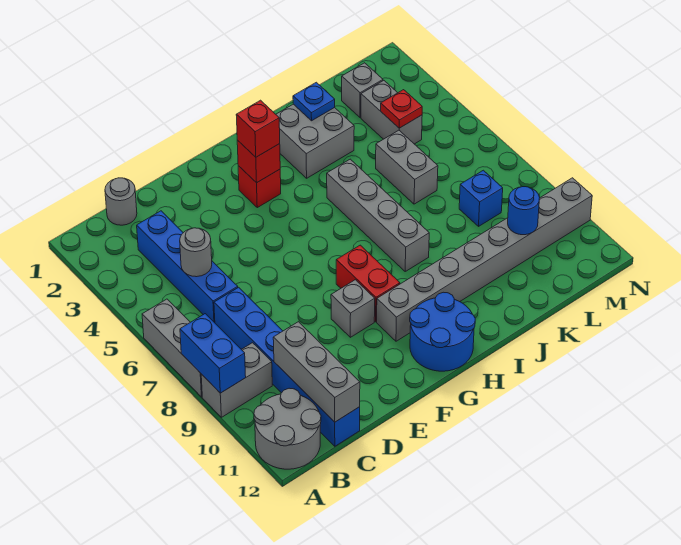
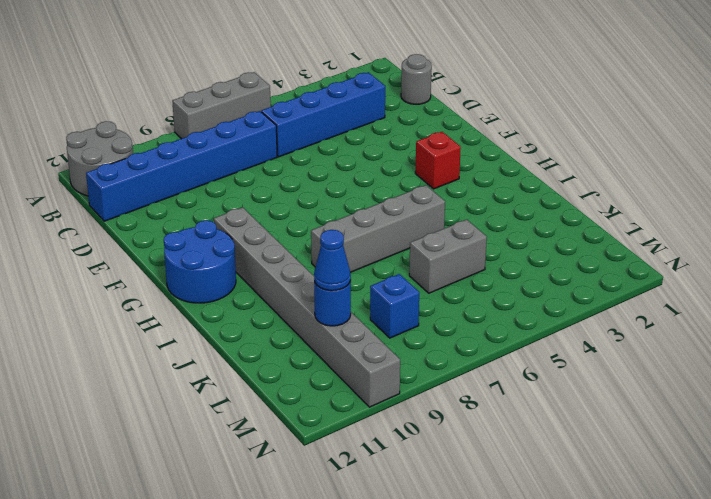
blue 1x1 cone [314,230,351,291] -> none
none -> grey 1x2 brick [201,343,272,417]
none -> grey 1x1 brick [331,280,375,337]
none -> red 1x2 brick [336,245,400,322]

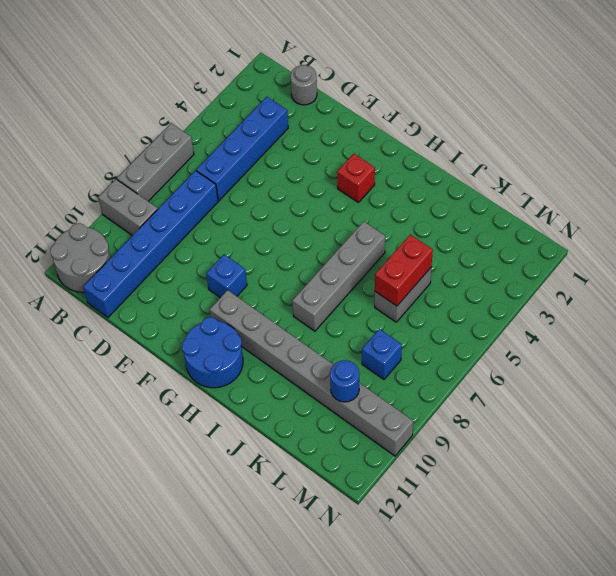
blue 1x1 brick [206,255,247,298] -> grey 1x1 brick [331,280,375,337]
red 1x2 brick [375,235,433,306] -> red 1x2 brick moved to [336,245,400,322]
none -> grey 2x2 brick [276,104,354,178]
none -> grey 1x1 brick [342,63,383,117]
none -> grey 1x2 brick [361,81,422,144]

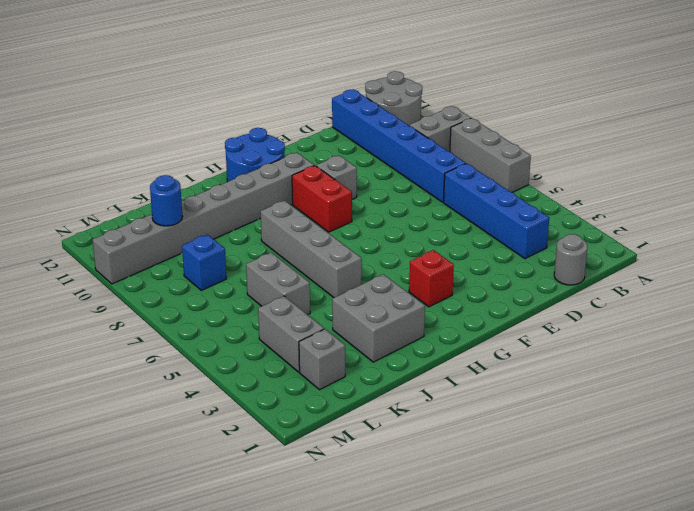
none -> blue 1x2 brick [180,314,246,393]
none -> grey 1x1 round brick [180,228,212,277]
none -> grey 1x3 brick [273,322,360,422]

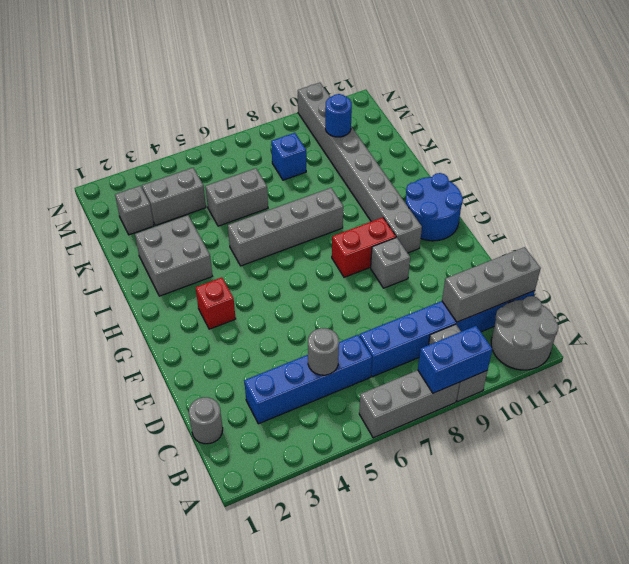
none -> red 1x1 brick [237,140,280,183]
none -> blue 1x1 plate [293,82,335,121]
none -> red 1x1 plate [381,90,422,128]

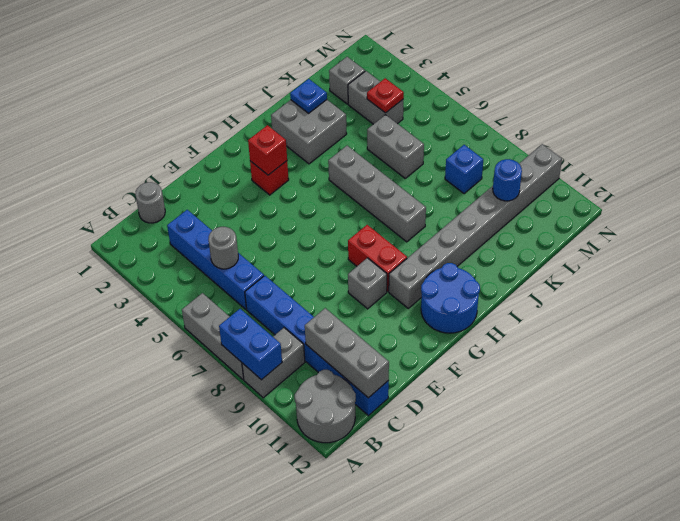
none -> red 1x1 brick [236,100,280,157]

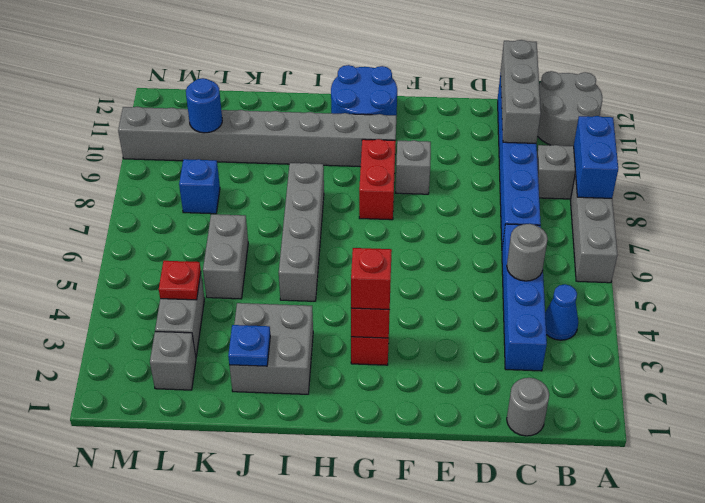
blue 1x1 cone [545,284,578,340] -> none

